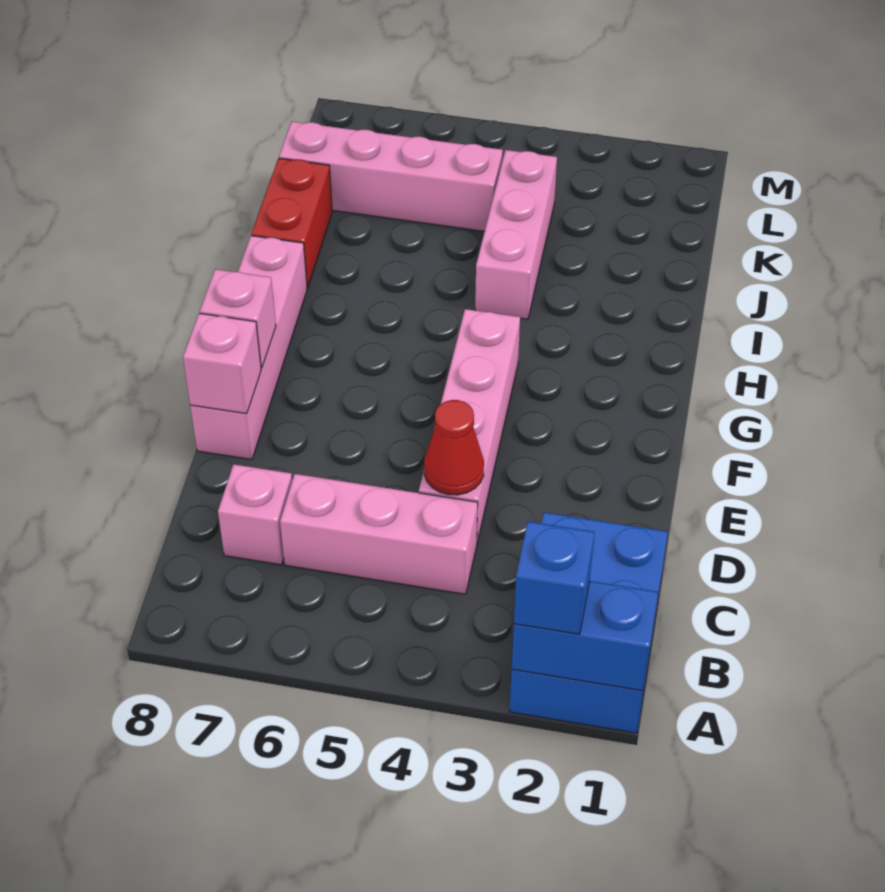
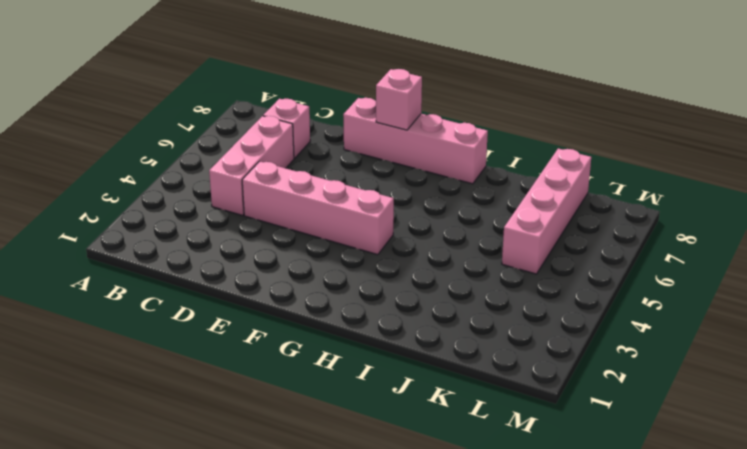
none -> blue 2x3 brick [509,512,668,733]
none -> pink 1x3 brick [475,150,557,319]
none -> red 1x2 brick [251,158,332,288]

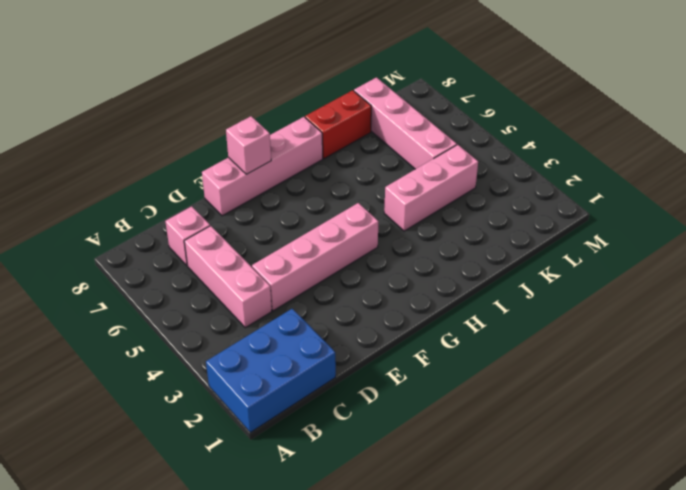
none -> blue 1x2 brick [512,581,658,691]
none -> red 1x1 cone [424,400,484,495]
none -> pink 1x1 brick [183,313,261,414]

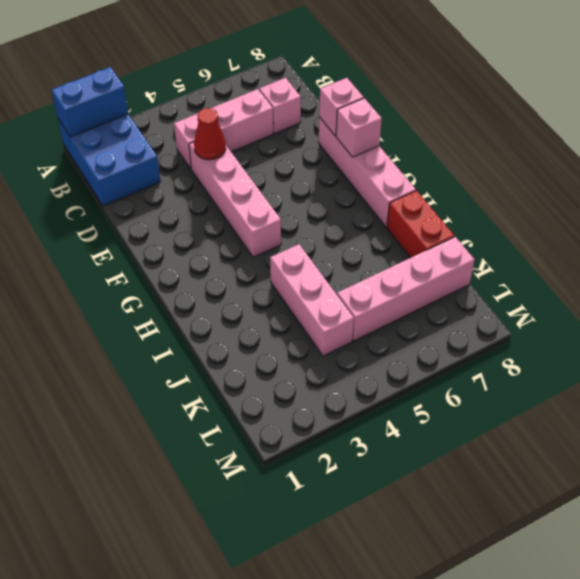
none -> blue 1x1 brick [514,521,594,634]

